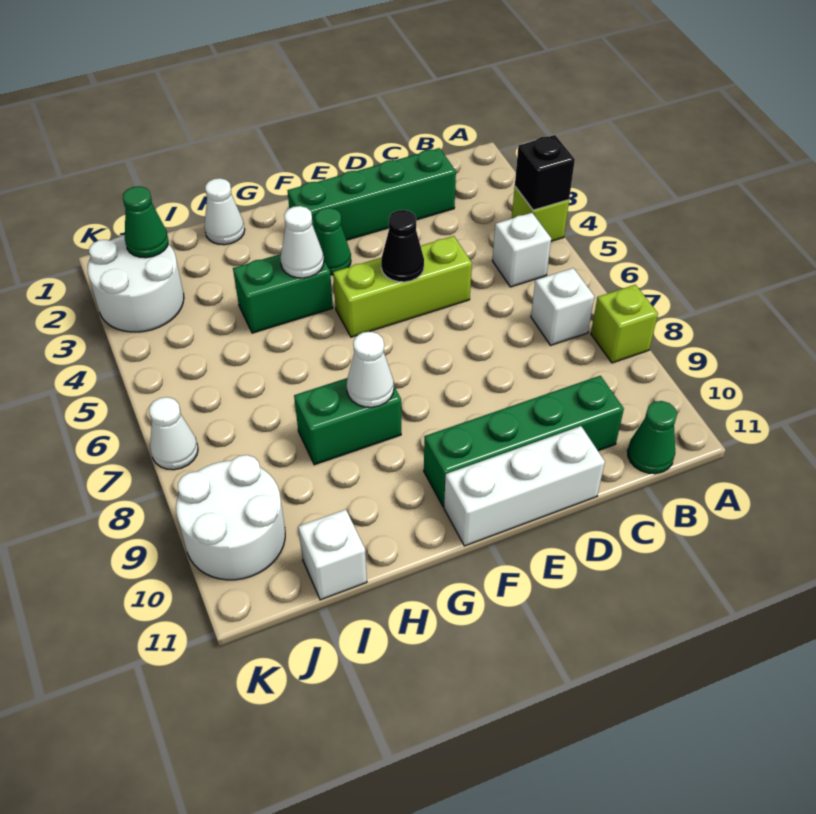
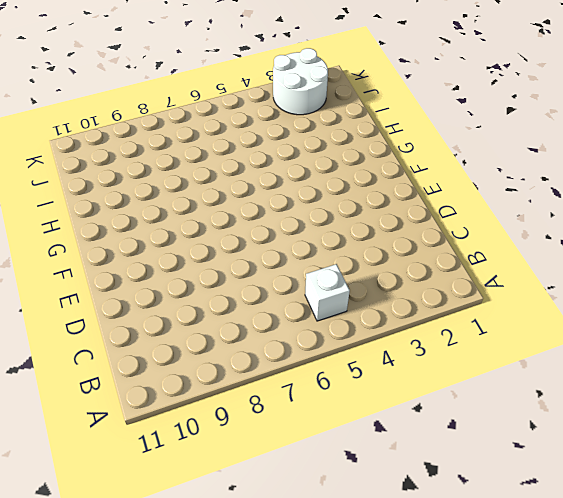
none -> lime 1x1 brick [512,187,569,241]
none -> lime 1x1 brick [591,285,658,363]
none -> white 1x1 brick [531,268,594,345]

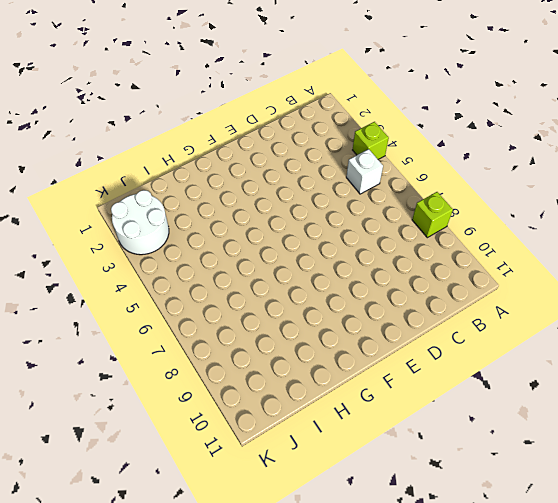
none -> white 1x1 brick [531,268,594,345]
none -> green 1x1 cone [628,401,677,474]
none -> green 1x4 brick [287,148,456,240]

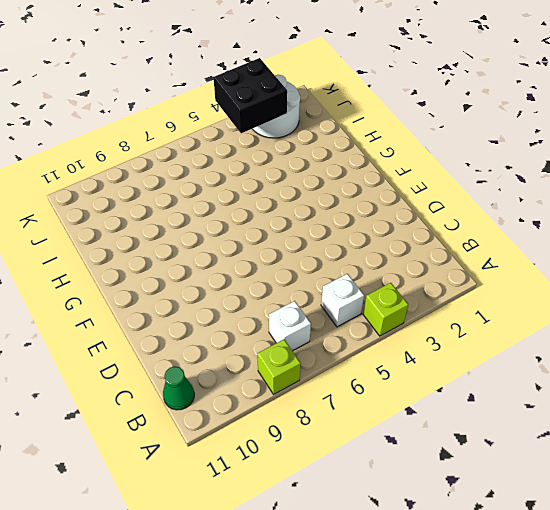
black 2x2 brick [213,58,287,133] -> none
none -> green 1x4 brick [287,148,456,240]
none -> green 1x4 brick [424,376,624,507]
none -> lime 1x3 brick [333,236,472,337]

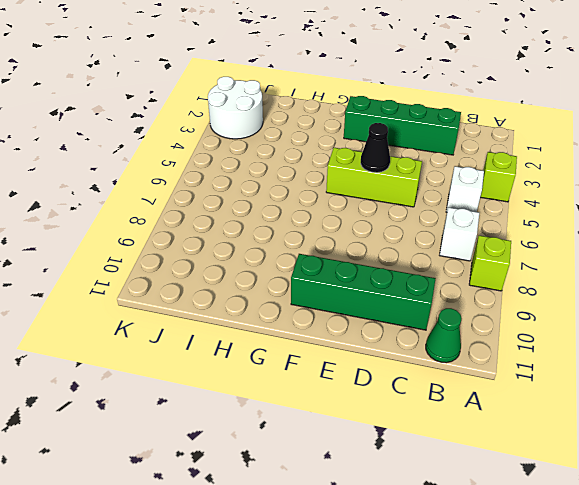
none -> white 1x3 brick [444,426,605,546]
none -> green 1x1 cone [315,208,351,275]
none -> green 1x2 brick [233,254,333,333]

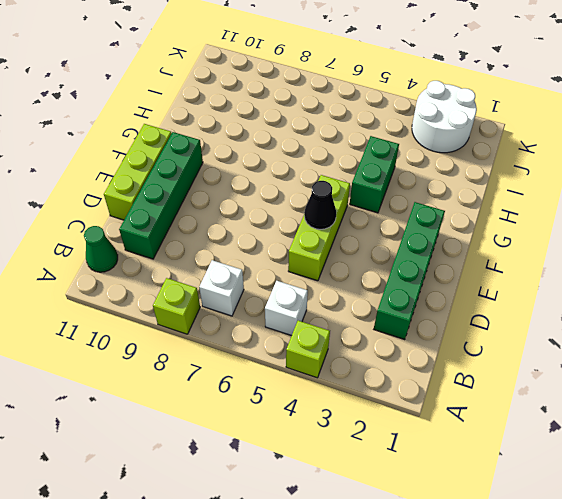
lime 1x3 brick [104,124,172,220] -> white 1x3 brick [444,426,605,546]
none -> green 1x1 cone [315,208,351,275]
none -> green 1x2 brick [294,378,401,465]
none -> white 1x1 cone [204,178,245,245]

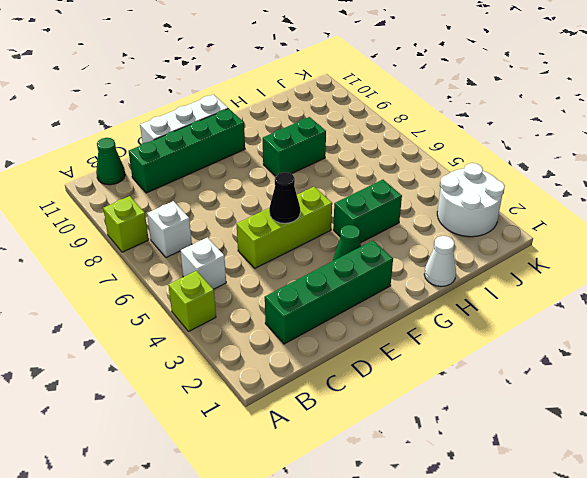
none -> white 1x1 brick [298,509,367,600]
none -> white 2x2 round brick [176,455,285,580]
none -> white 1x1 cone [149,397,198,470]

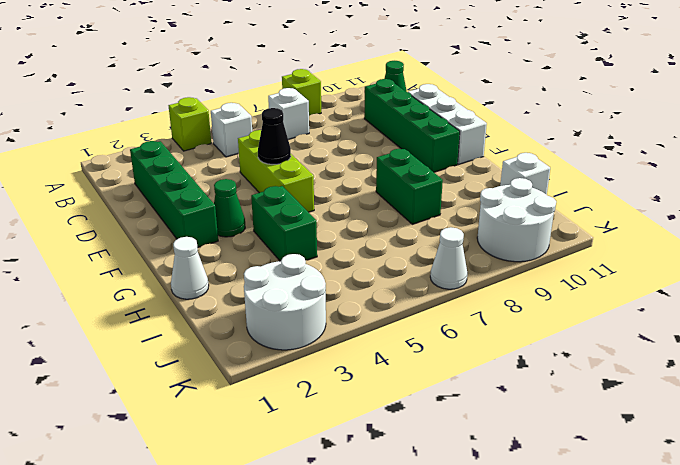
none -> black 1x1 brick [515,135,575,210]
none -> white 1x1 cone [280,206,324,278]
none -> white 1x1 cone [347,332,394,407]

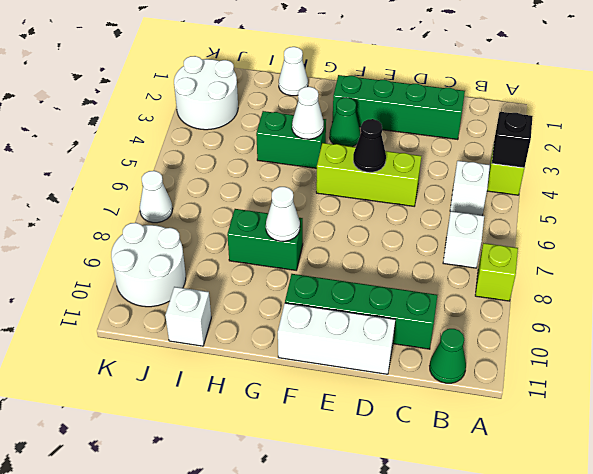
none -> green 1x1 cone [123,186,169,258]

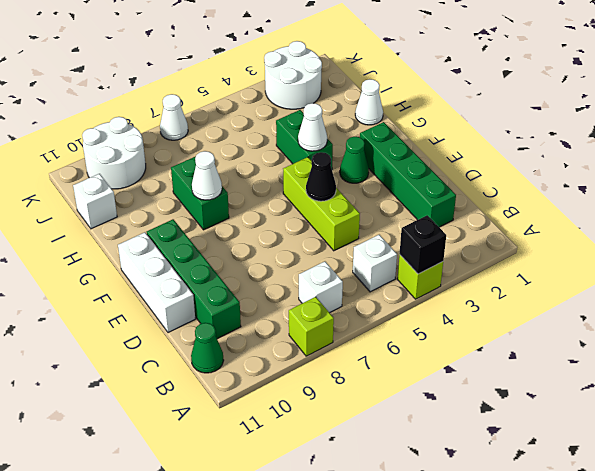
none -> green 1x1 cone [123,186,169,258]

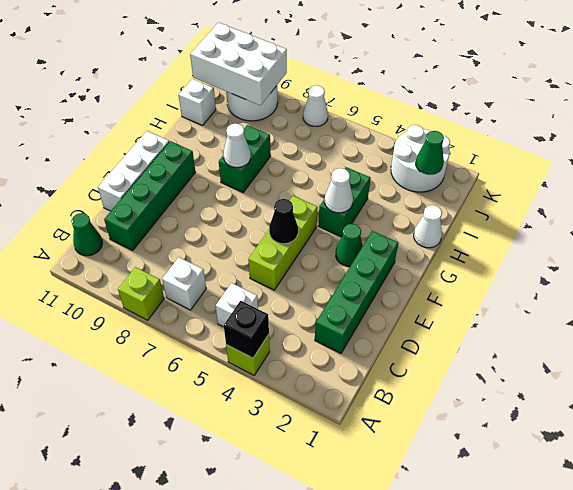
white 2x3 brick [190,22,287,105] -> none

